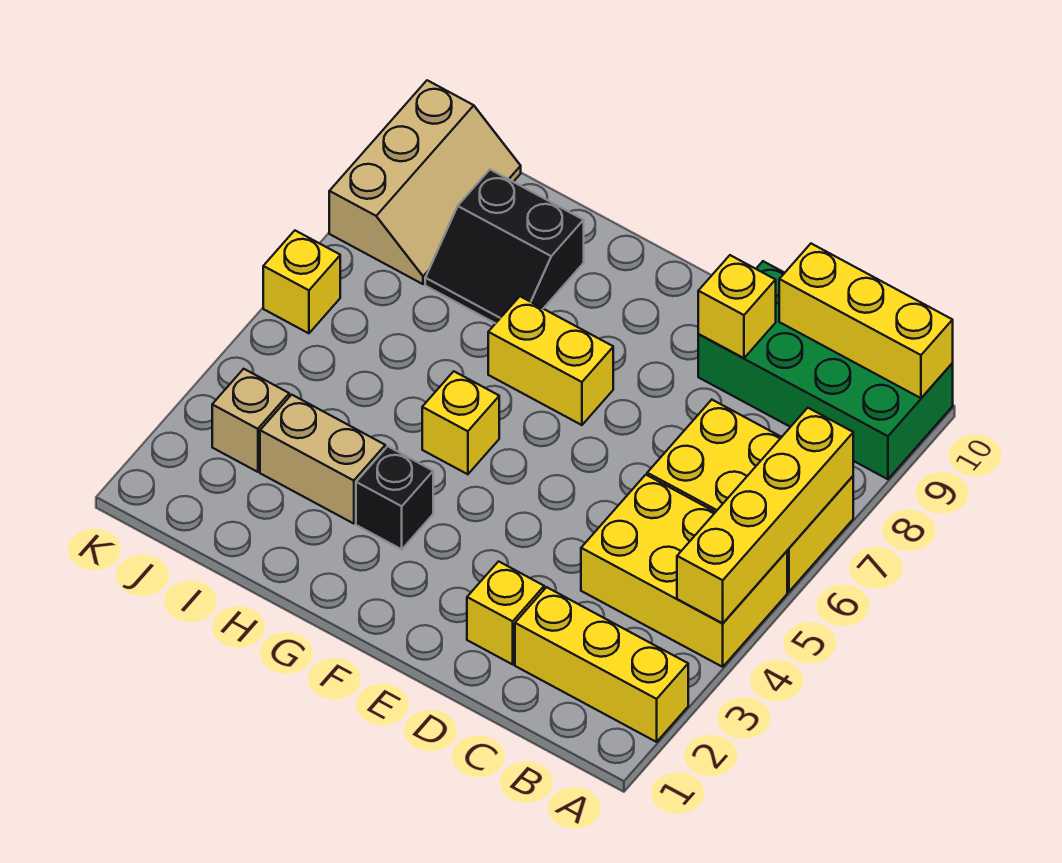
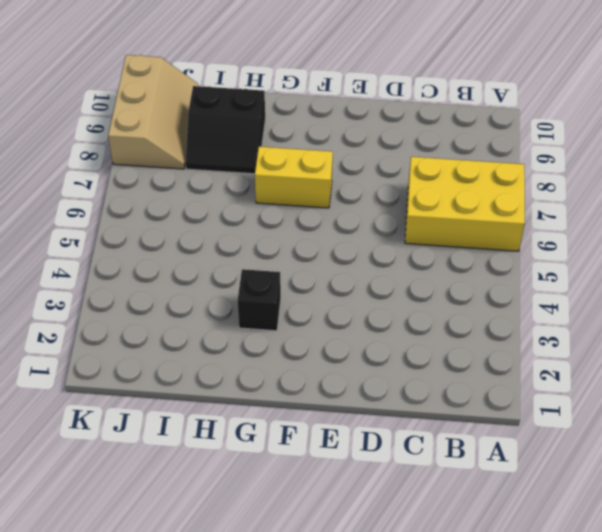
none -> yellow 1x3 brick [515,587,688,742]
none -> yellow 2x3 brick [581,475,787,667]
none -> green 2x4 brick [698,261,953,479]

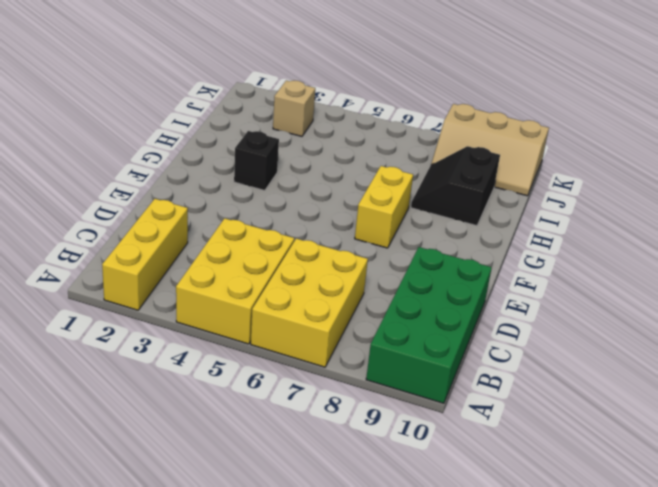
none -> yellow 1x1 brick [467,561,544,664]
none -> yellow 1x1 brick [422,371,499,474]
none -> tan 1x2 brick [260,395,385,524]

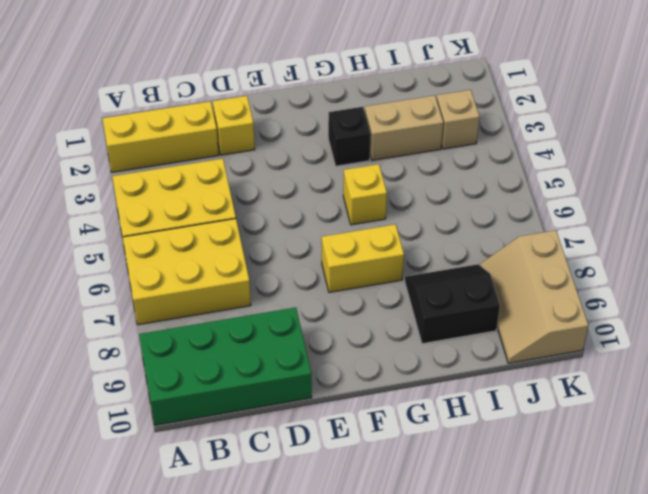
none -> yellow 1x1 brick [263,231,340,333]
none -> yellow 1x4 brick [677,408,853,623]
none -> yellow 1x3 brick [779,244,953,398]

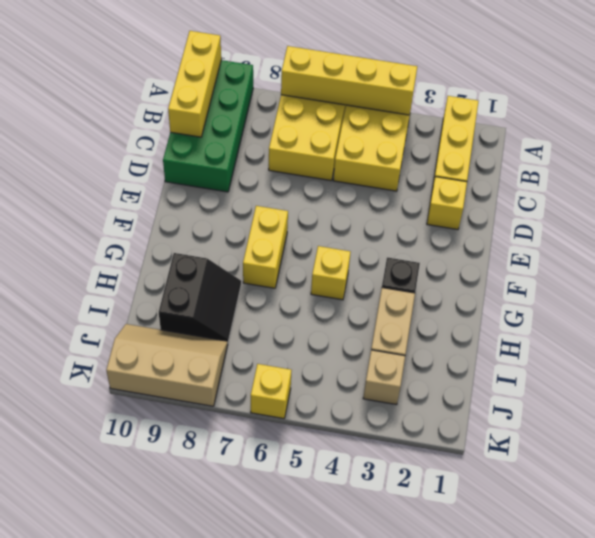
none -> yellow 1x1 brick [698,255,776,358]

